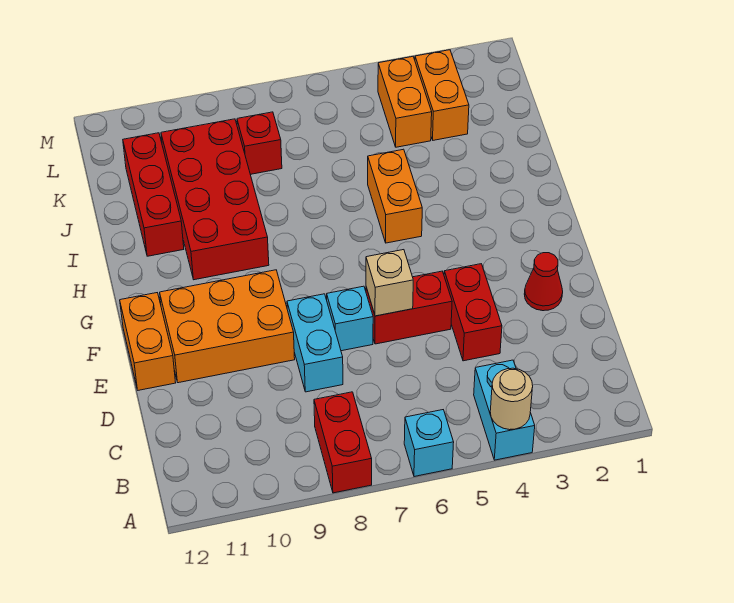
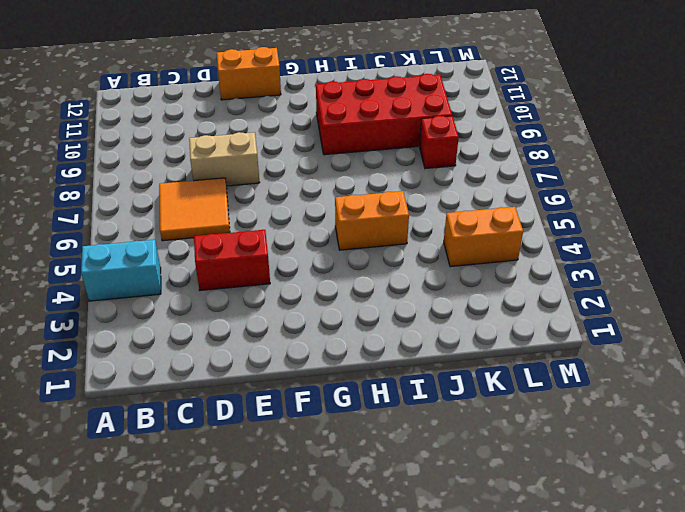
orange 2x2 tile [159,178,230,241] -> none
tan 1x2 brick [189,132,260,186] -> cyan 1x2 brick [287,294,343,392]
none -> cyan 1x1 brick [404,410,454,477]
none -> red 1x2 brick [314,392,372,493]
none -> red 1x1 cone [524,253,563,311]

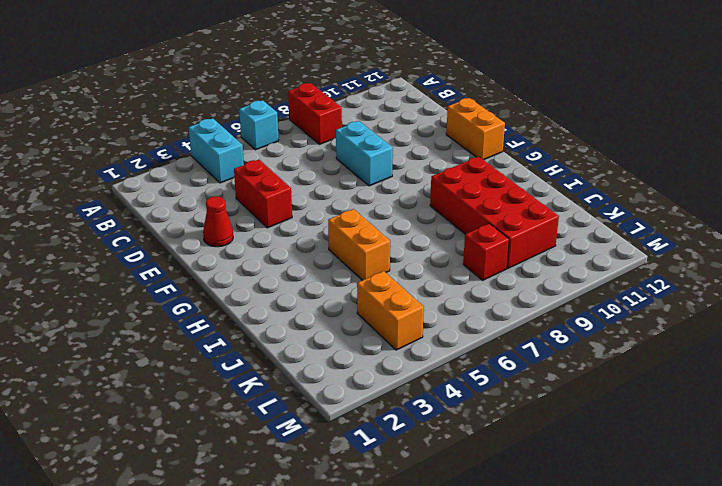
none -> red 1x2 brick [366,271,452,344]
none -> cyan 1x1 brick [327,286,373,351]
none -> orange 2x3 brick [160,270,295,383]

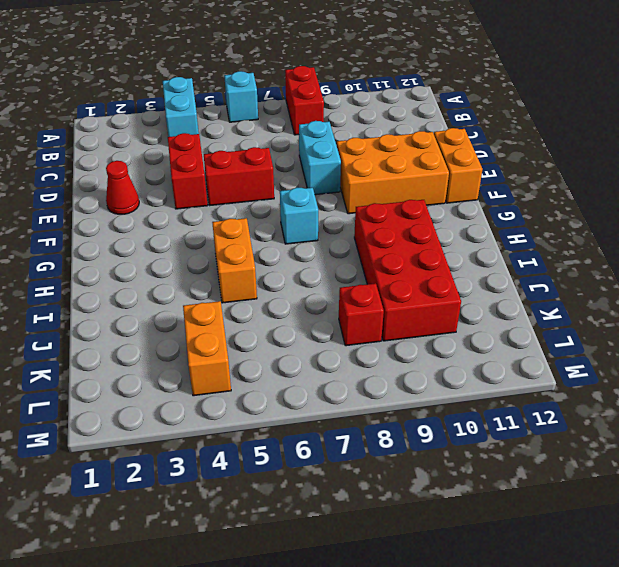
cyan 1x1 brick [280,188,318,244] -> cyan 1x1 brick moved to [327,286,373,351]
none -> red 1x3 brick [123,133,184,256]
none -> orange 1x2 brick [415,50,469,140]
none -> tan 1x1 round brick [490,368,533,430]

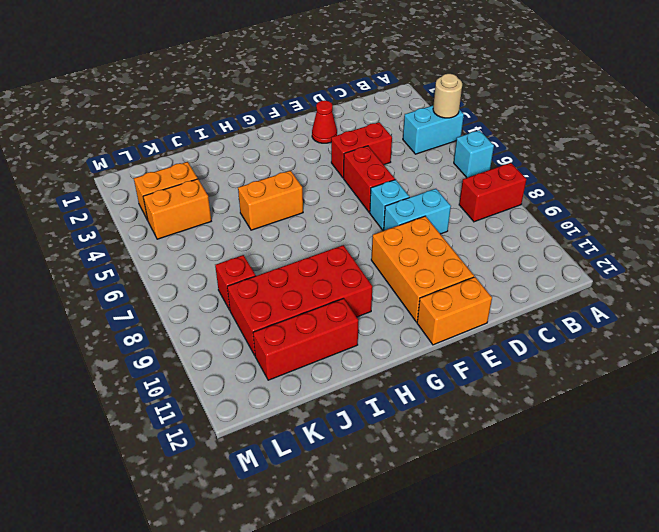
none -> tan 1x1 brick [366,250,413,316]

